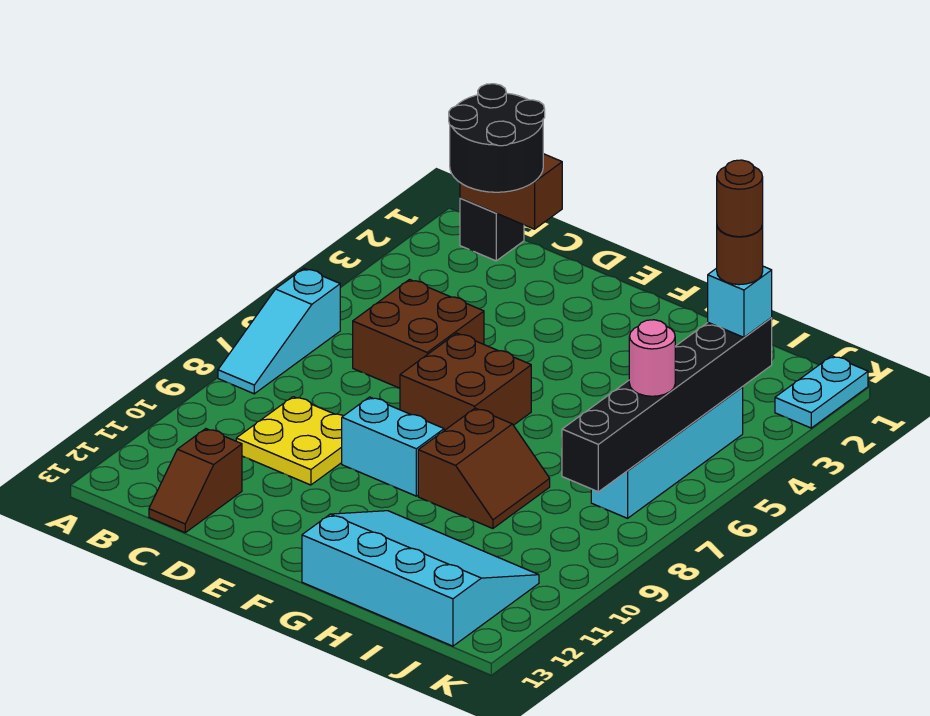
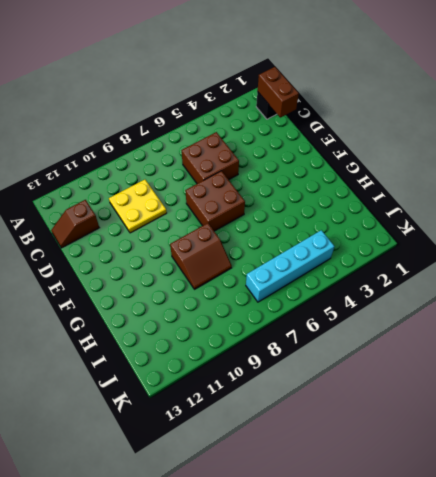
none -> cyan 1x3 slope [218,269,340,394]
none -> cyan 1x2 brick [342,397,444,496]
none -> cyan 3x4 slope [302,511,539,646]

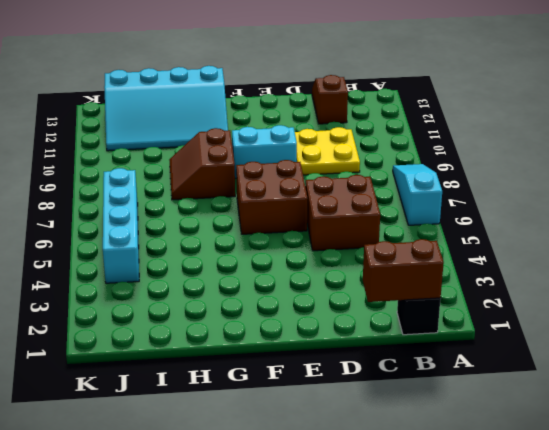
none -> cyan 1x2 plate [775,356,868,428]
none -> black 1x6 brick [562,318,772,492]
none -> black 2x2 round brick [449,84,545,192]

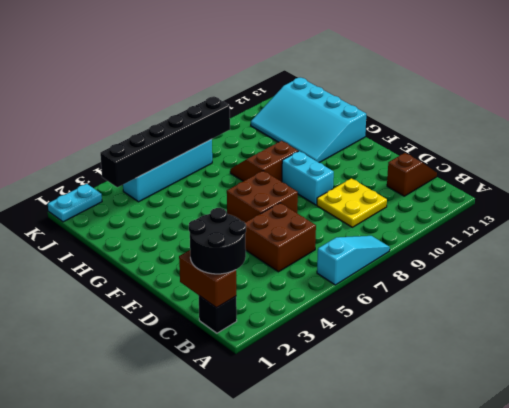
none -> cyan 1x1 brick [708,266,772,337]
none -> pink 1x1 round brick [629,320,675,396]
none -> brown 1x1 round brick [717,225,763,285]

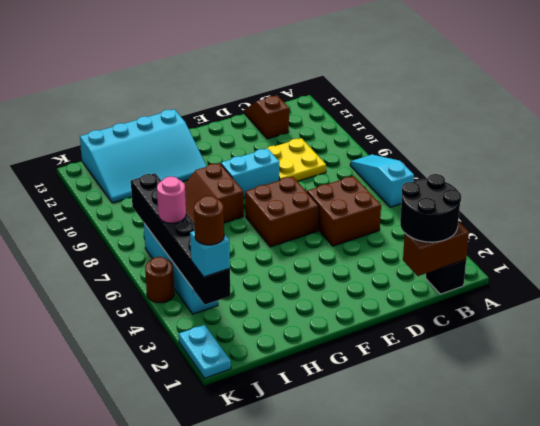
brown 1x1 round brick [145,257,174,303] -> brown 1x1 round brick moved to [717,160,763,237]

